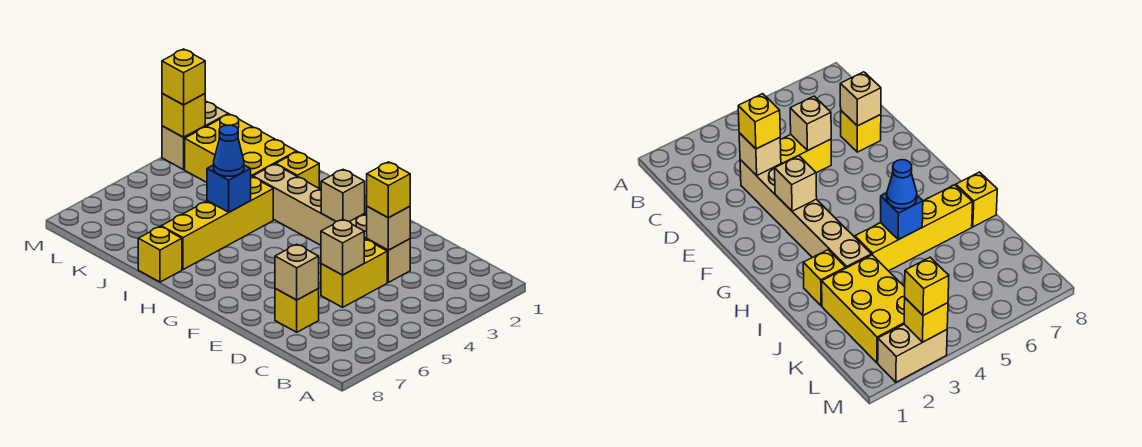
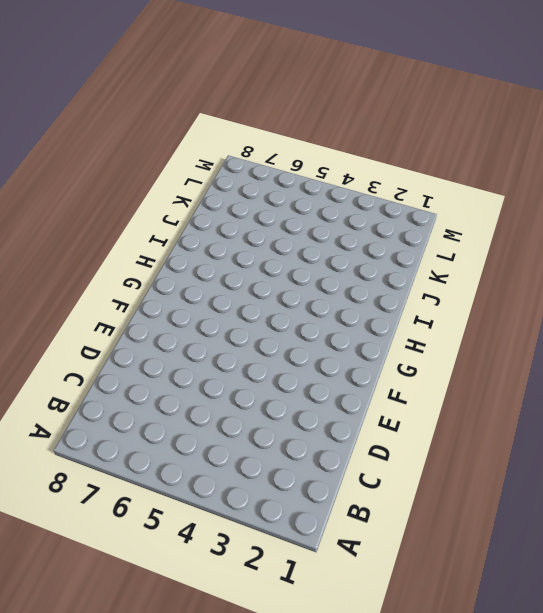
none -> tan 1x6 brick [253,164,410,282]
none -> yellow 1x2 brick [321,239,387,307]
none -> yellow 1x1 brick [275,288,319,332]

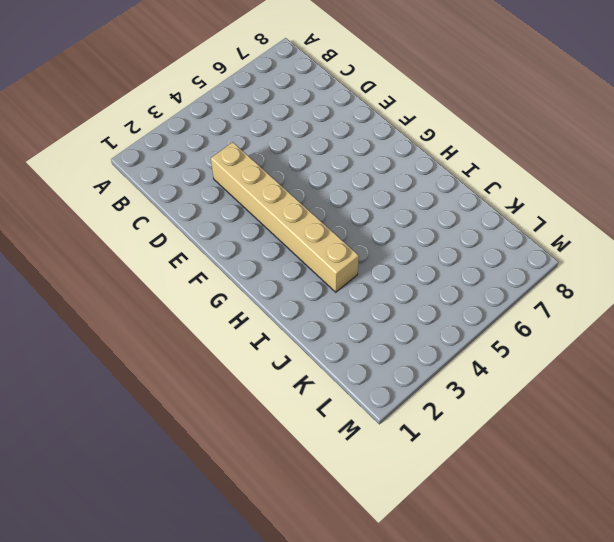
none -> yellow 1x2 brick [321,239,387,307]
none -> yellow 1x1 brick [275,288,319,332]
none -> yellow 1x1 brick [276,152,319,188]

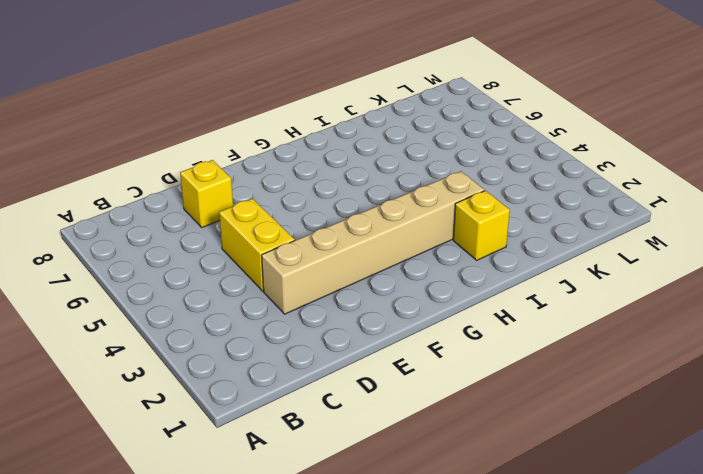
none -> yellow 1x4 brick [161,177,273,270]
none -> yellow 1x1 brick [138,227,182,282]
none -> yellow 2x3 brick [185,114,297,182]

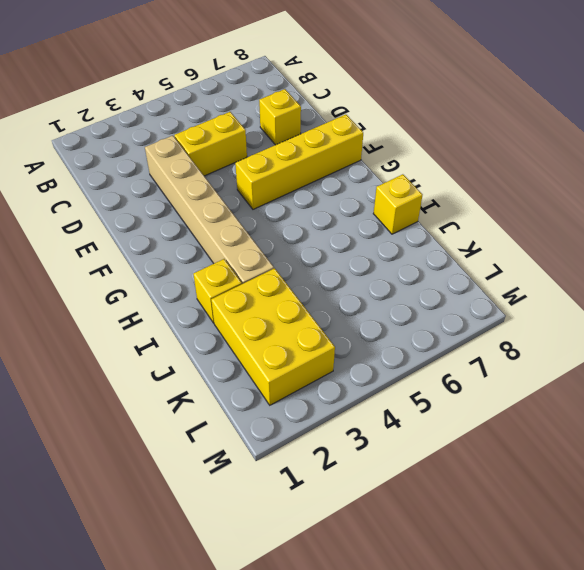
yellow 1x4 brick [235,115,363,209] -> yellow 1x4 brick moved to [161,177,273,270]
none -> tan 1x2 brick [162,102,228,170]
none -> tan 1x1 brick [367,206,410,250]
none -> tan 1x1 brick [321,219,364,275]

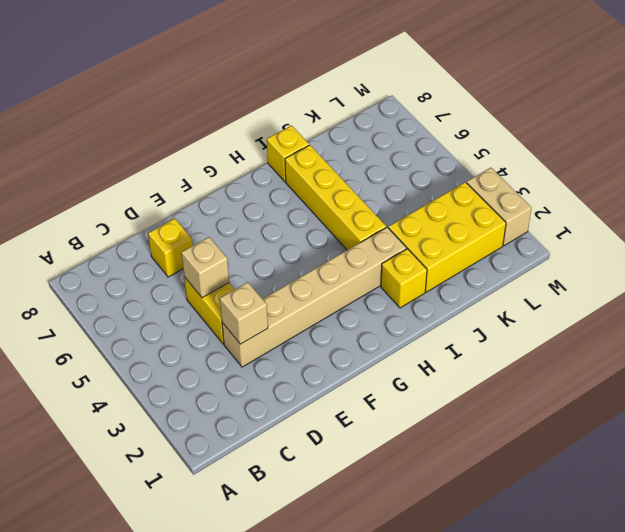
none -> tan 1x1 brick [275,244,319,300]
none -> tan 1x1 brick [321,170,365,222]
none -> blue 1x1 brick [207,165,251,212]

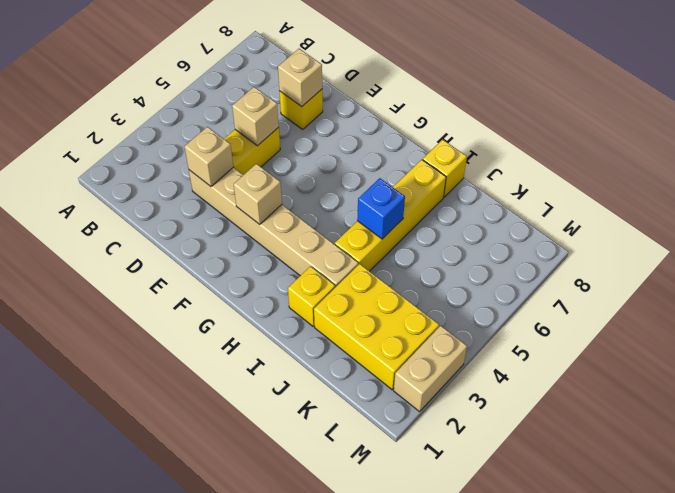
none -> yellow 1x1 brick [162,94,205,137]
none -> yellow 1x1 brick [367,162,410,218]
none -> blue 1x1 cone [214,125,244,176]

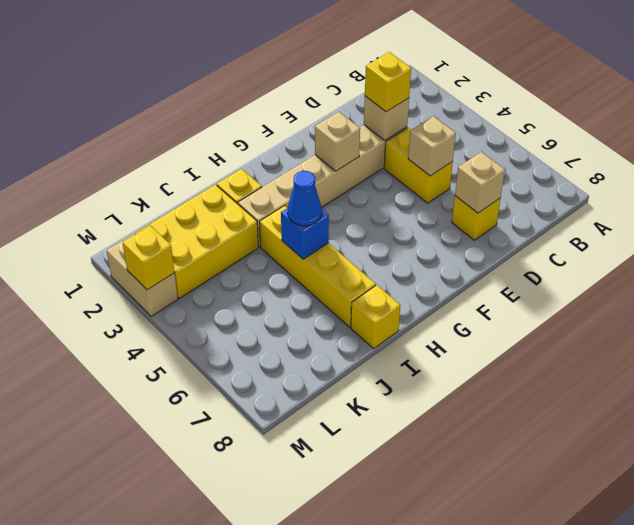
none -> yellow 1x1 brick [162,49,205,105]

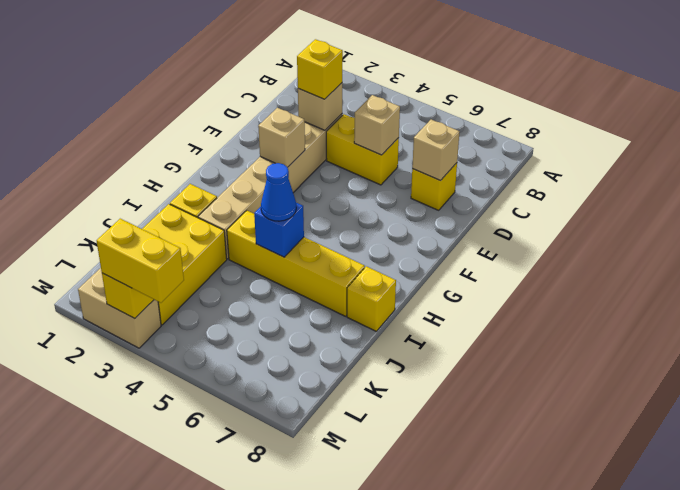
yellow 1x2 brick [97,219,184,303] -> yellow 1x1 brick [162,49,205,105]

